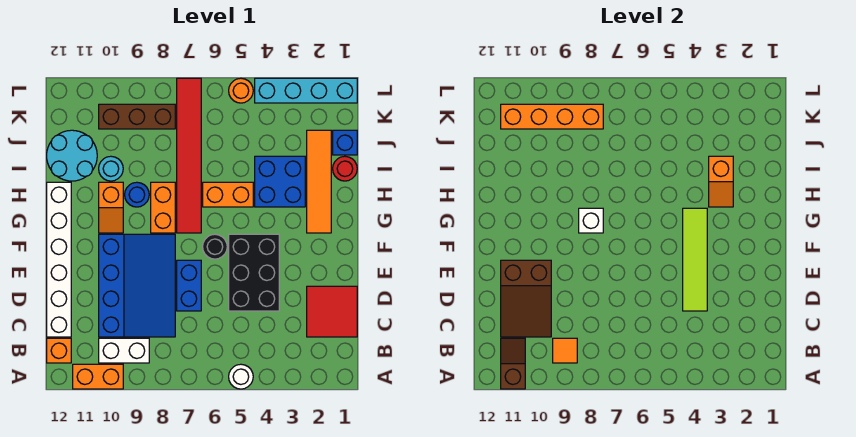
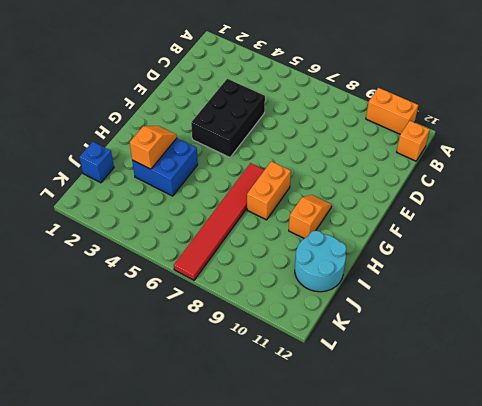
none -> white 1x1 round brick [229,364,253,389]
none -> white 1x2 brick [99,338,149,363]
none -> red 2x2 tile [307,286,357,337]
none -> blue 3x4 slope [99,234,175,337]

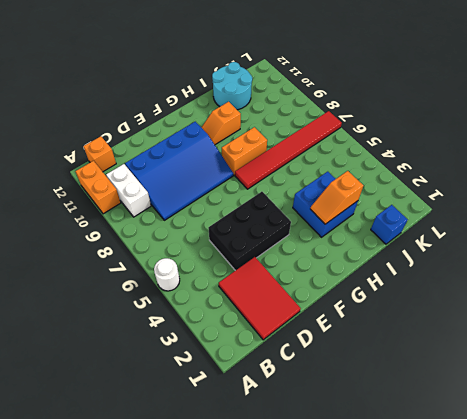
red 2x3 tile [219,257,301,340] -> red 2x2 tile [307,286,357,337]
none -> white 1x6 brick [47,182,71,337]
none -> blue 1x2 brick [177,260,201,311]
none -> black 1x1 round brick [203,234,227,259]
none -> orange 1x4 tile [307,130,331,233]

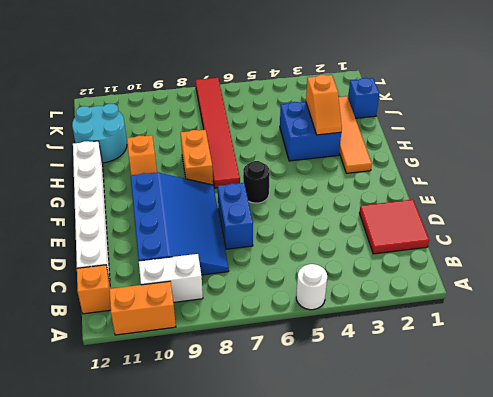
none -> black 2x3 brick [229,234,279,311]
none -> orange 1x2 brick [203,182,253,207]
none -> blue 1x1 round brick [125,182,149,207]
none -> red 1x1 round brick [333,156,357,181]

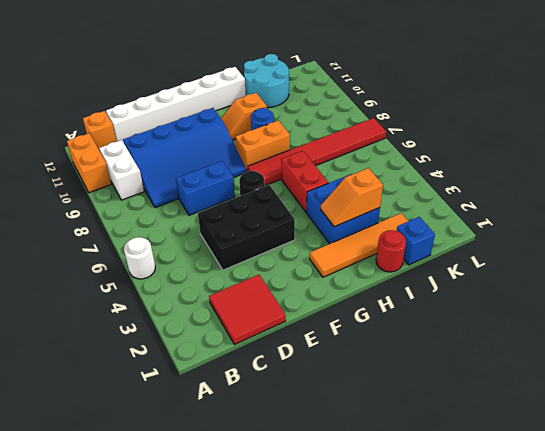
red 1x2 brick [281,151,328,212] -> orange 1x2 brick [203,182,253,207]
none -> cyan 1x1 round brick [99,156,123,181]
none -> brown 1x3 brick [99,104,175,129]
none -> cyan 1x4 brick [255,78,357,103]
none -> orange 1x1 round brick [229,78,253,103]

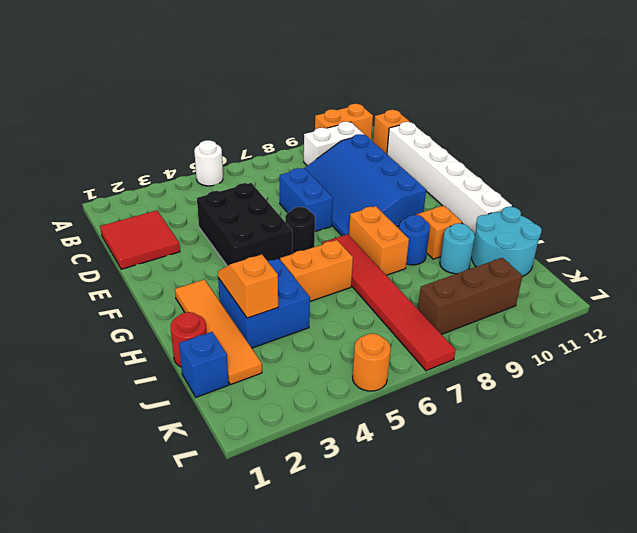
none -> cyan 1x4 brick [255,78,357,103]
none -> brown 1x2 slope [501,338,525,389]
none -> orange 1x1 tile [553,338,577,363]
none -> brown 2x3 slope [501,260,551,337]

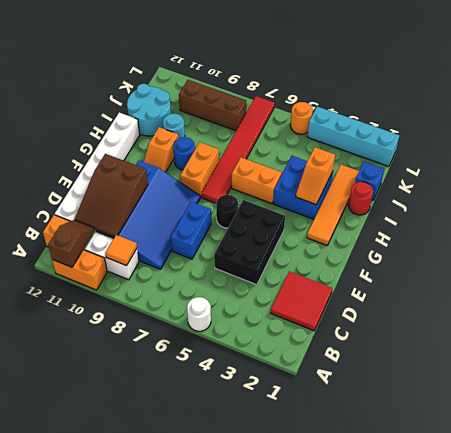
none -> lime 1x4 tile [683,208,707,311]
none -> white 1x1 brick [579,208,603,233]
none -> orange 1x4 brick [501,104,603,129]

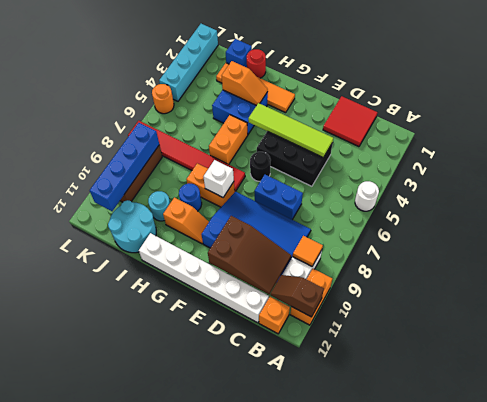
blue 1x4 brick [90,123,159,211] -> orange 1x4 brick [501,104,603,129]

